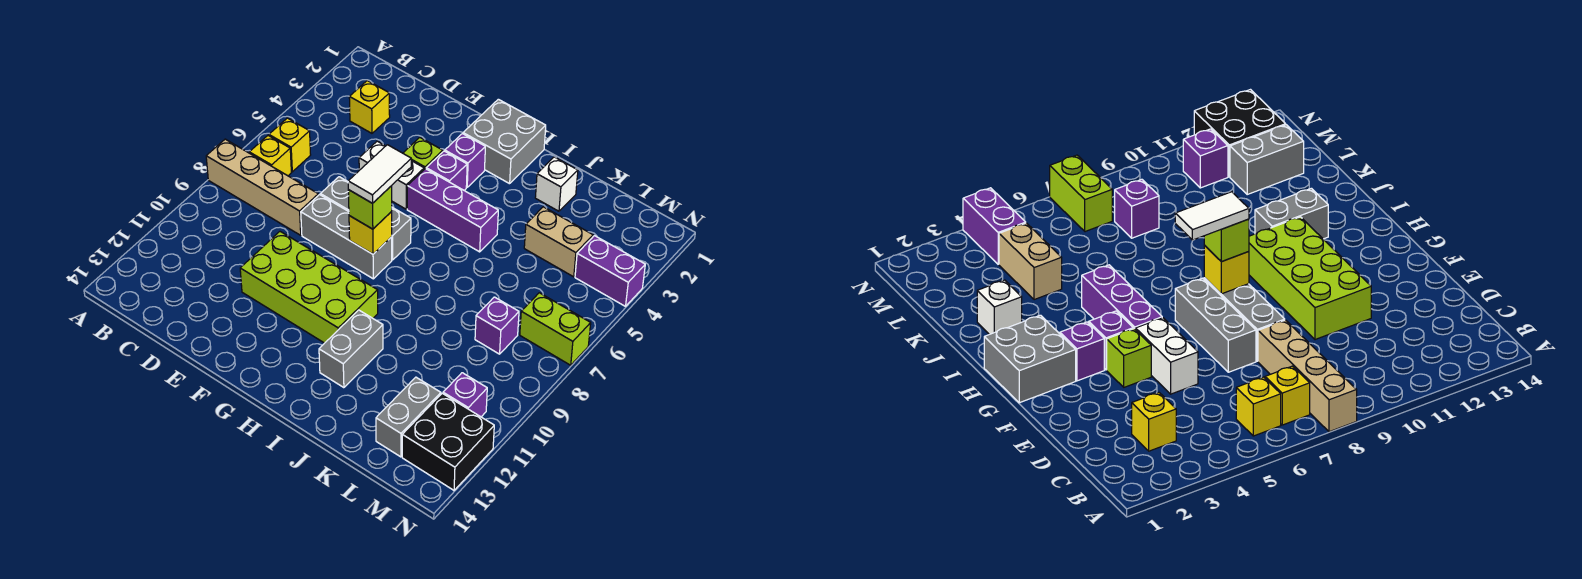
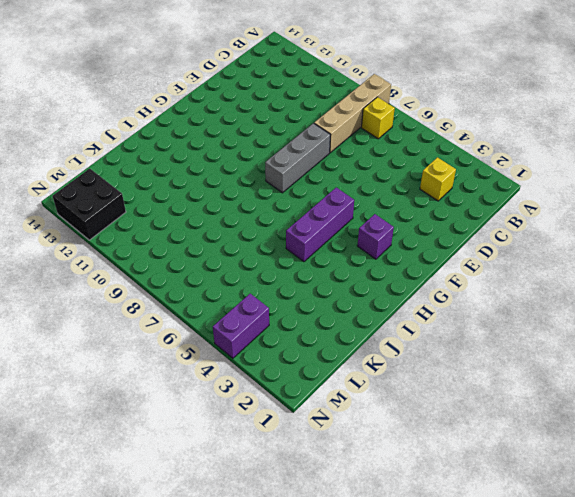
none -> yellow 1x1 brick [269,118,311,172]
none -> white 1x2 brick [359,141,424,209]
none -> grey 1x3 brick [321,177,411,260]

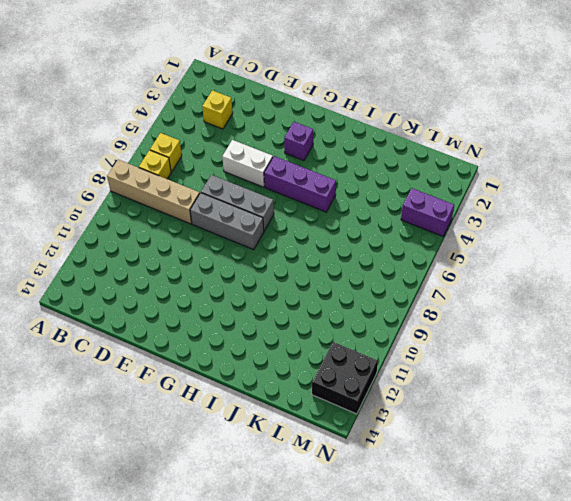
none -> lime 2x4 brick [240,232,378,343]
none -> lime 1x1 brick [403,137,443,169]
none -> grey 2x2 brick [463,99,546,184]

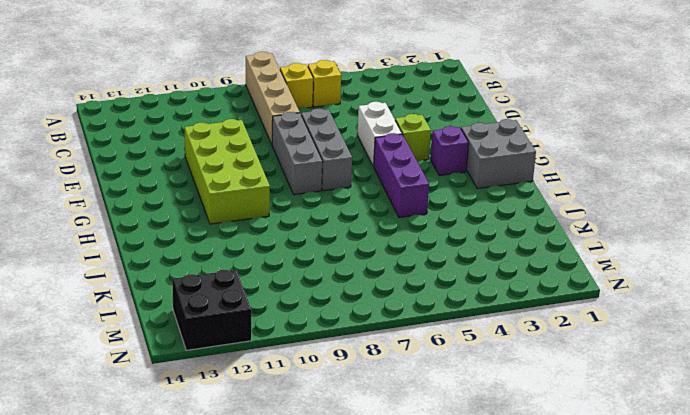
none -> yellow 1x1 brick [349,81,390,133]
none -> purple 1x1 brick [426,151,467,190]
none -> grey 1x2 brick [319,310,383,388]

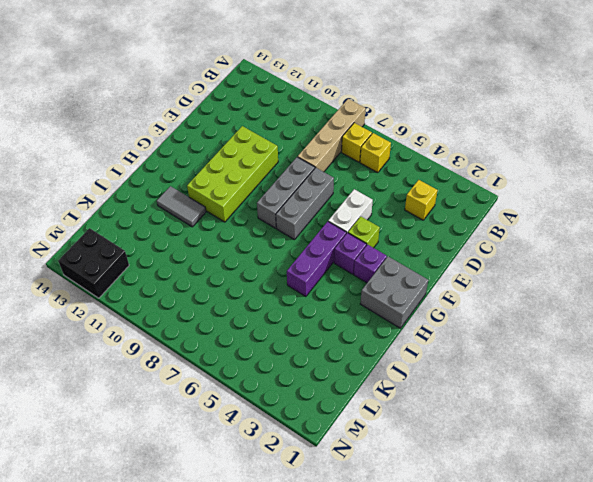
grey 1x2 tile [157,186,206,227] -> grey 1x2 brick [319,310,383,388]
none -> white 1x1 brick [535,157,578,211]
none -> tan 1x2 brick [524,207,593,277]
none -> purple 1x1 brick [475,297,519,354]

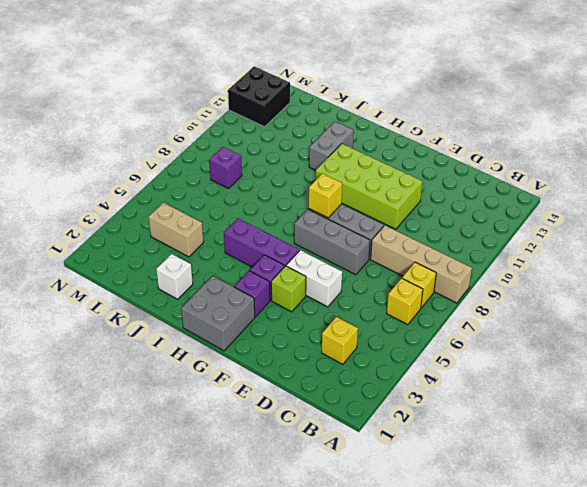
none -> grey 1x2 brick [376,377,441,457]
none -> purple 1x2 brick [575,236,645,306]
none -> lime 1x2 brick [520,293,591,365]

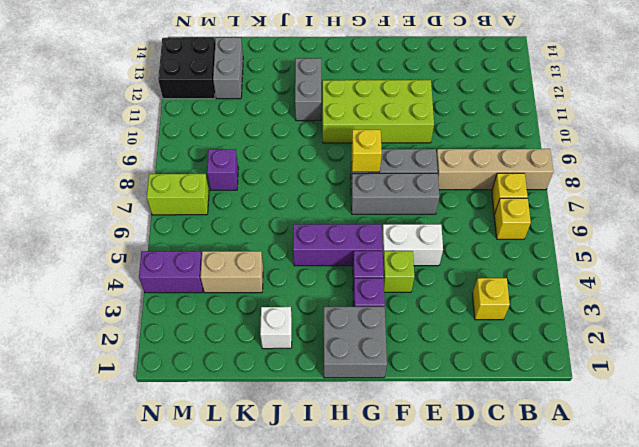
none -> purple 1x1 brick [443,373,487,417]
none -> lime 1x1 brick [348,186,392,229]
none -> white 1x2 tile [348,145,411,203]

